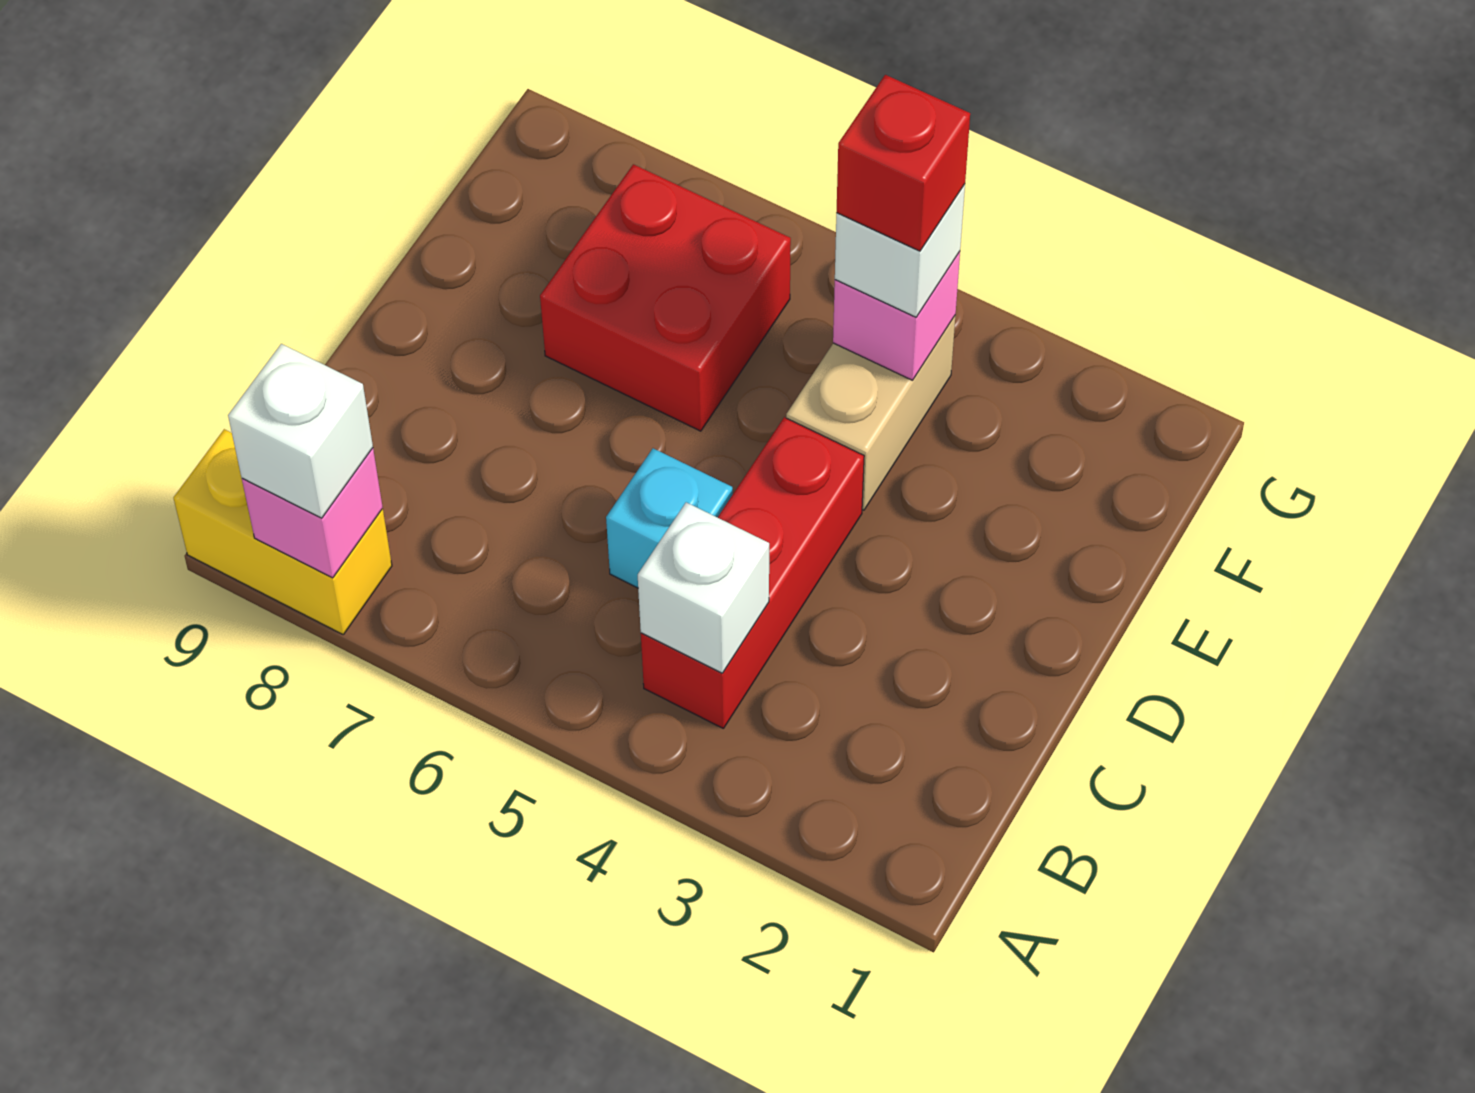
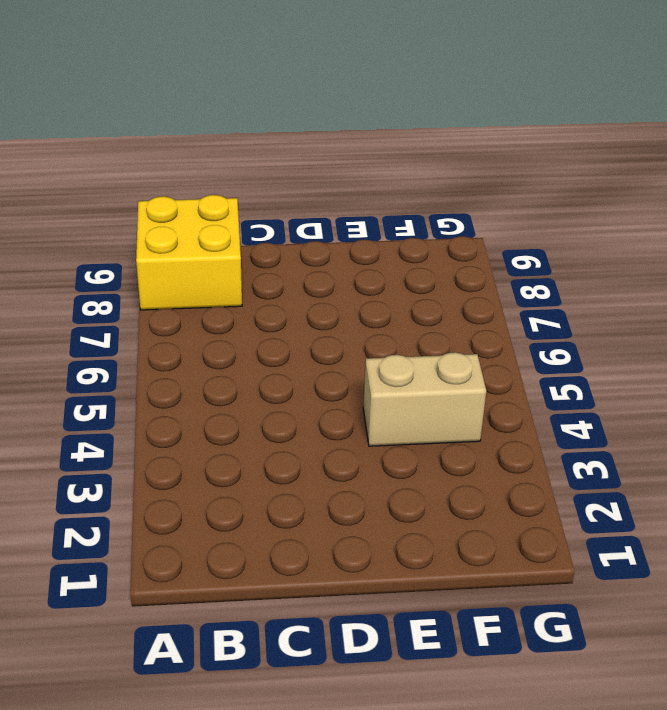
yellow 2x2 brick [136,195,242,310] -> yellow 1x2 brick [174,429,392,634]
none -> red 1x3 brick [641,417,864,728]
none -> cyan 1x1 brick [606,448,733,588]

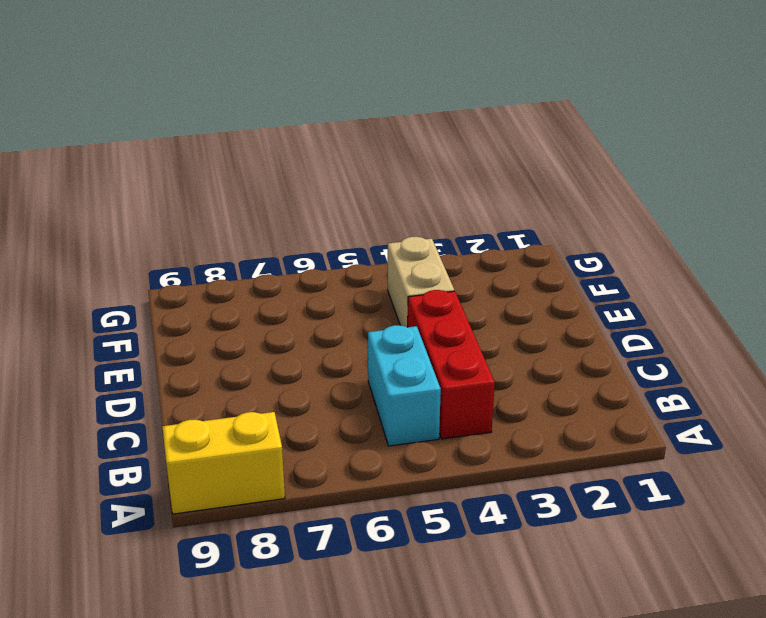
cyan 1x2 brick [368,325,441,446] -> cyan 1x1 brick [606,448,733,588]
none -> red 2x2 brick [540,164,791,431]
none -> pink 1x1 brick [242,448,383,578]

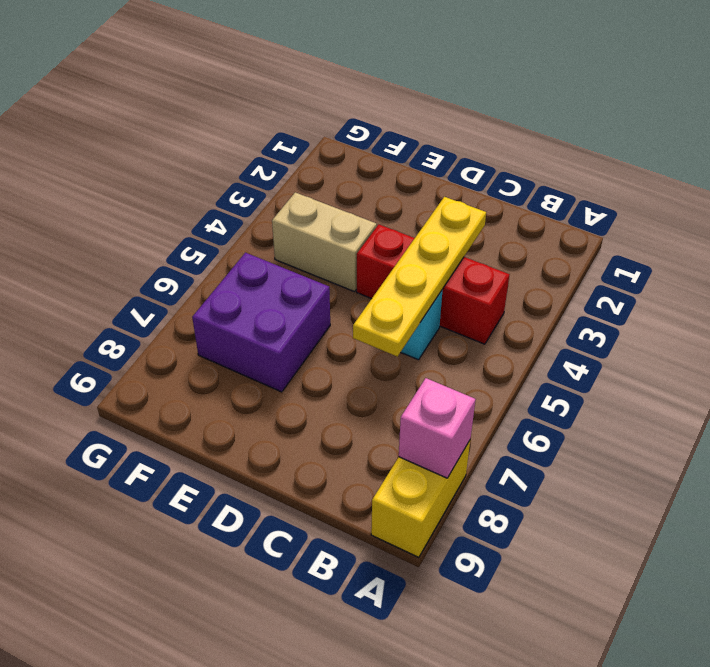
yellow 1x4 plate [353,197,486,357] -> none
purple 2x2 brick [192,253,330,392] -> red 2x2 brick [540,164,791,431]
none -> white 1x1 brick [638,502,769,673]
none -> pink 1x1 brick [833,251,960,380]

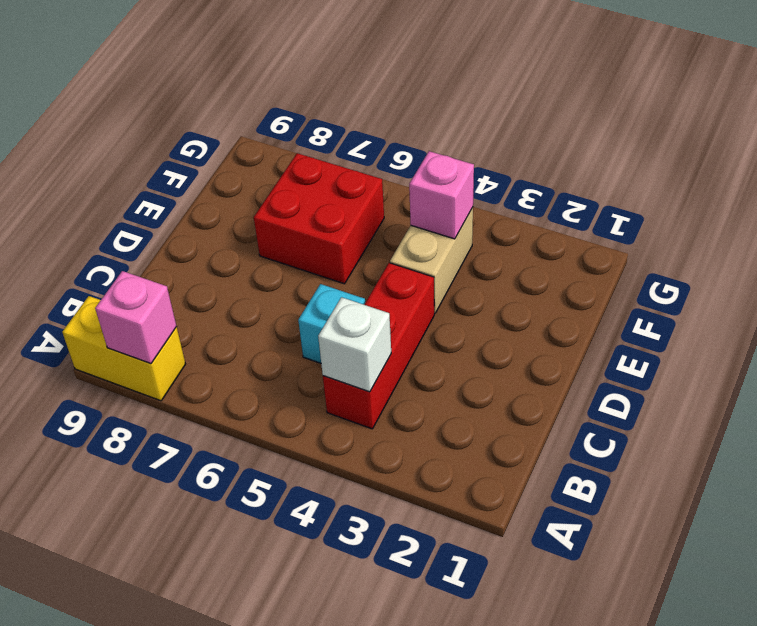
none -> white 1x1 brick [228,344,373,518]
none -> white 1x1 brick [835,184,965,317]

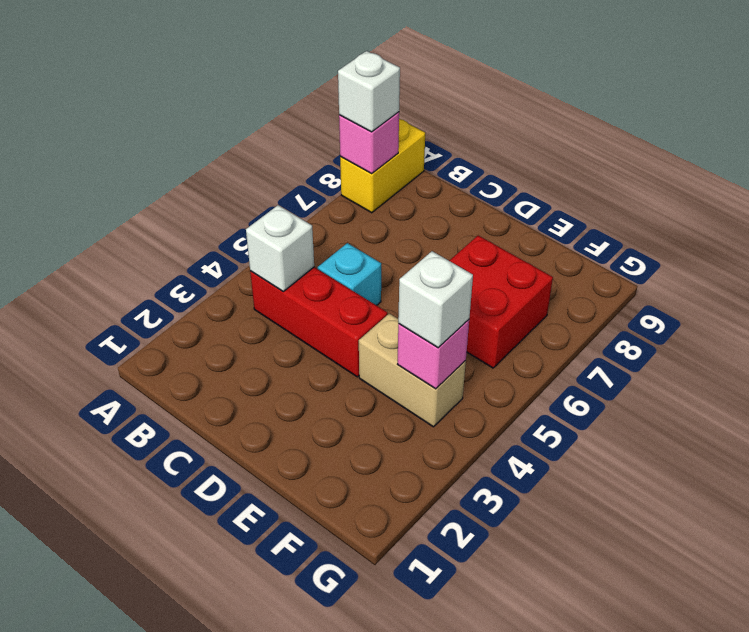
none -> red 1x1 brick [836,75,970,251]

